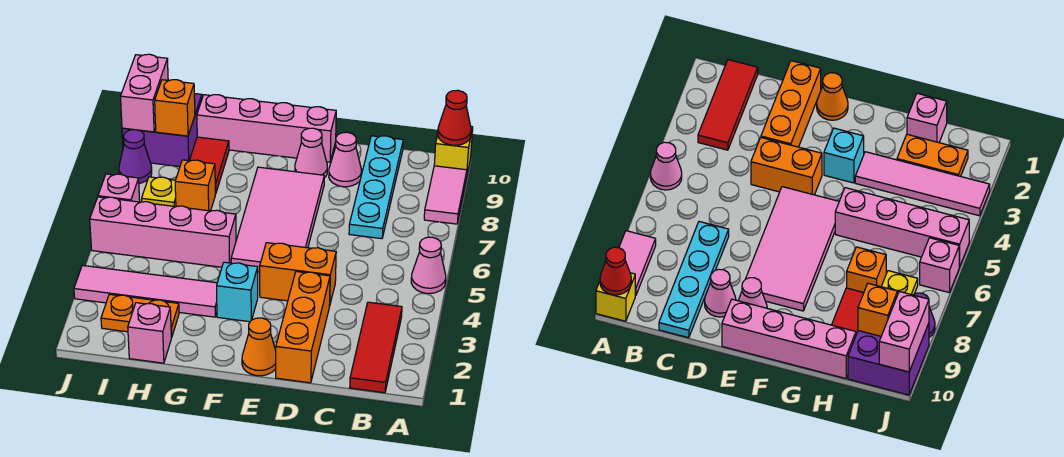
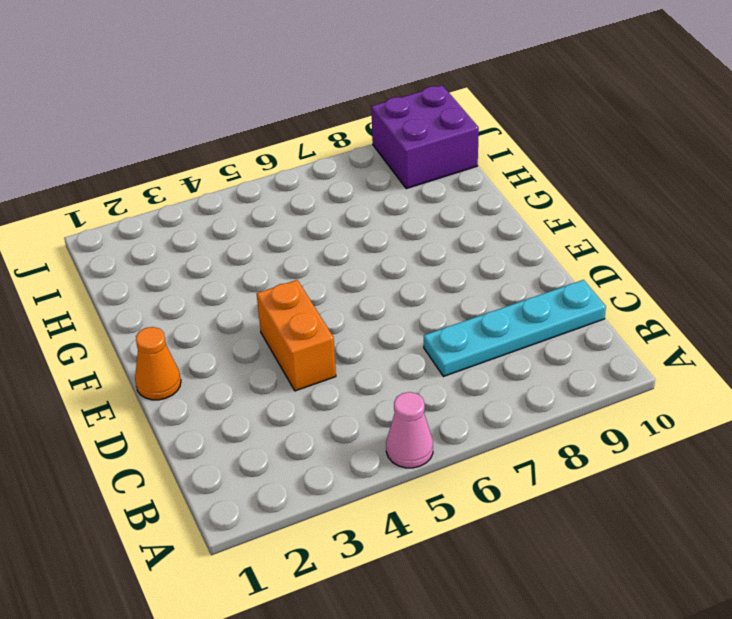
none -> pink 1x2 tile [424,166,467,224]
none -> yellow 1x1 brick [434,126,473,178]
none -> red 1x3 tile [350,302,402,393]

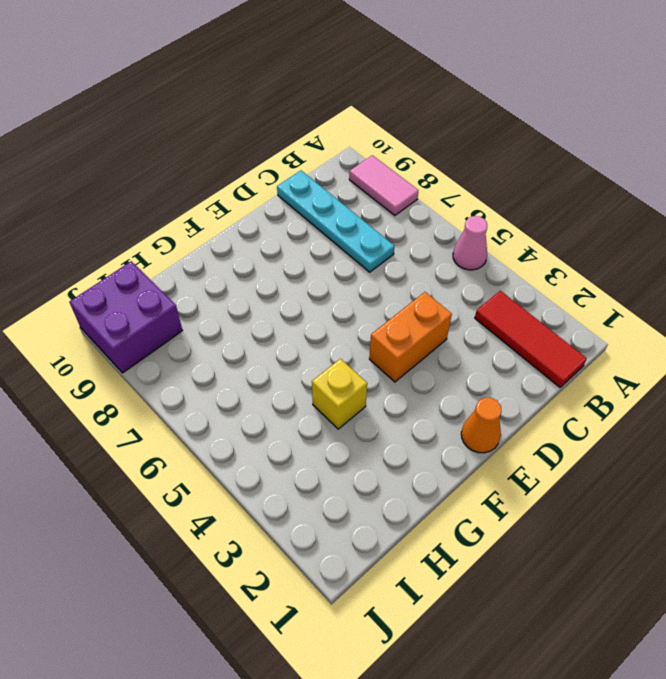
yellow 1x1 brick [312,359,367,429] -> yellow 1x1 brick moved to [434,126,473,178]
none -> orange 1x3 brick [276,272,330,383]
none -> pink 1x1 cone [329,132,361,187]
none -> pink 2x4 tile [231,167,324,272]

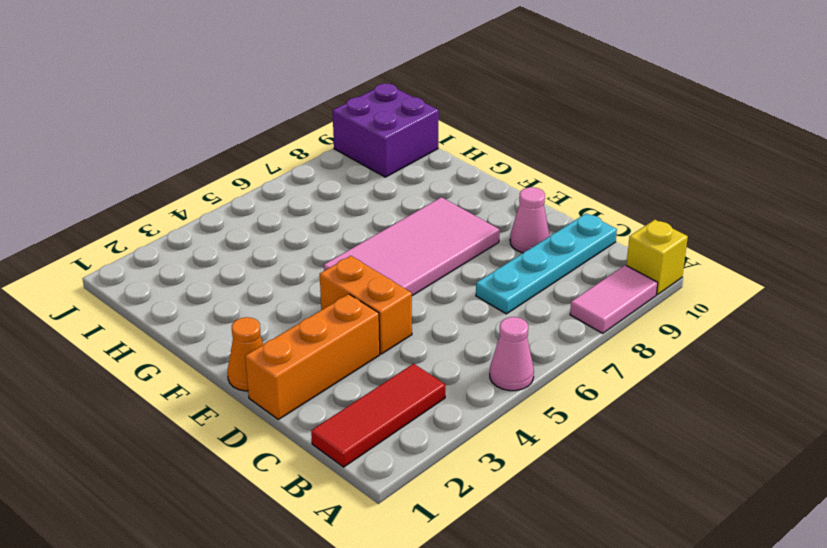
none -> pink 1x1 cone [295,128,327,178]
none -> pink 1x4 brick [197,95,336,162]
none -> cyan 1x1 brick [217,262,258,322]

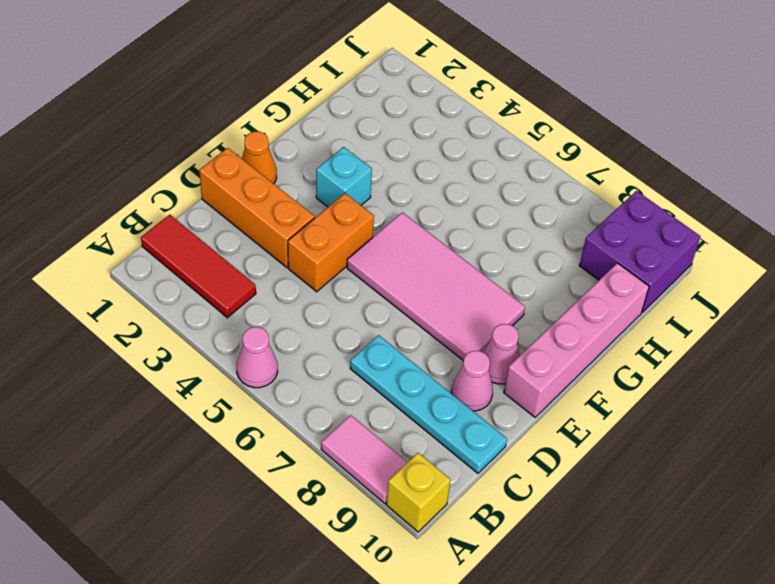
none -> pink 1x4 tile [74,265,217,317]
none -> pink 1x4 brick [90,197,236,267]
none -> pink 1x1 brick [128,303,172,363]

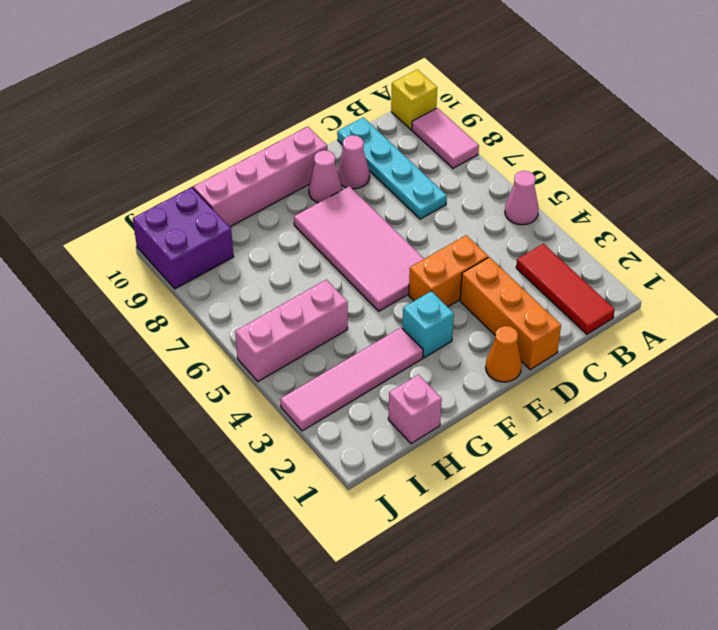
pink 1x3 brick [235,280,348,381] -> pink 1x4 brick [90,197,236,267]
none -> orange 1x2 plate [101,294,179,337]
none -> orange 1x1 brick [175,160,215,211]
none -> red 1x2 tile [189,137,229,194]

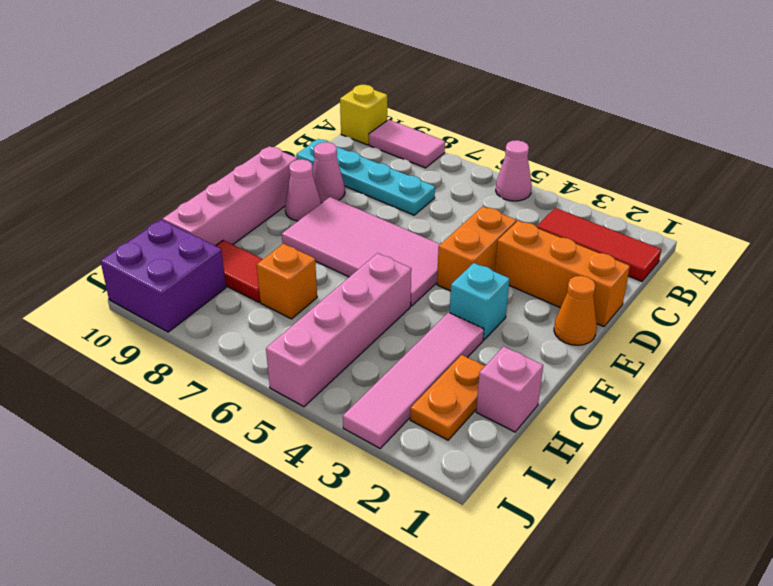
none -> yellow 1x1 plate [142,177,176,207]
none -> pink 1x1 brick [98,174,140,202]
none -> purple 1x1 cone [119,130,152,183]

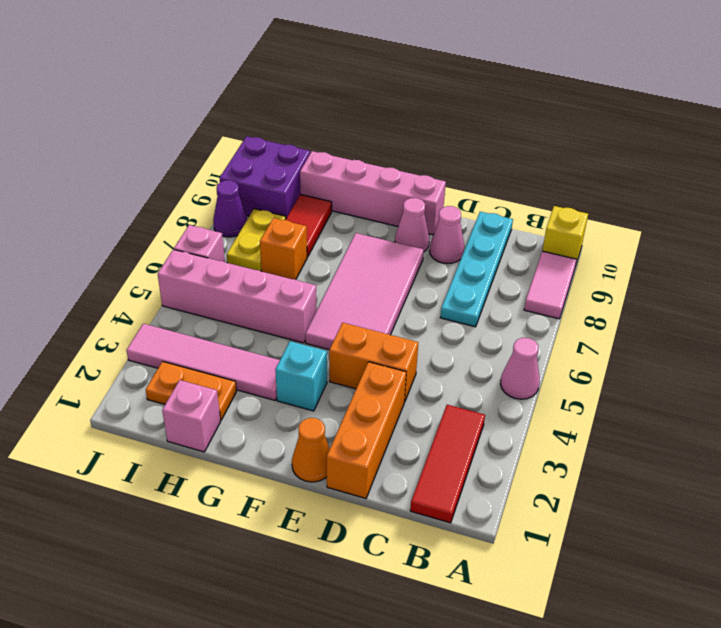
yellow 1x2 plate [227,209,286,271] -> yellow 1x1 plate [142,177,176,207]
none -> red 1x1 cone [438,90,471,145]
none -> orange 1x1 brick [155,80,195,136]
none -> pink 1x2 brick [120,54,168,132]

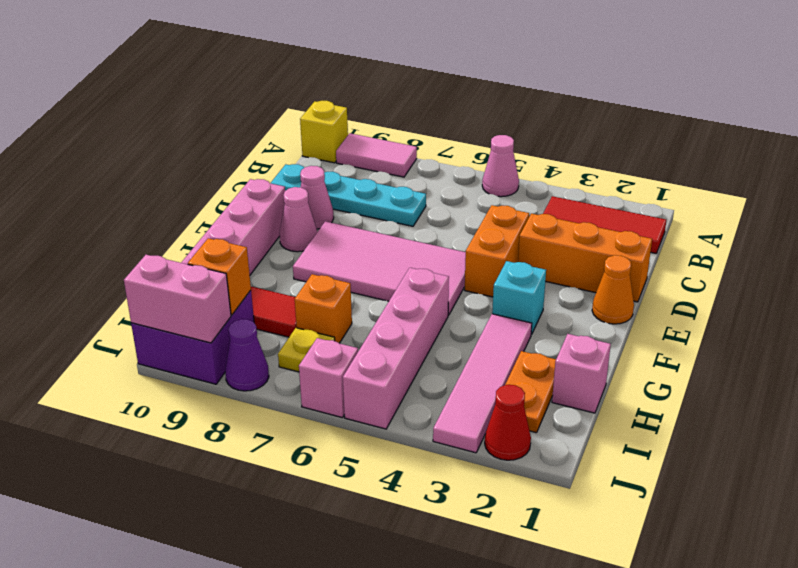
red 1x1 cone [485,385,531,460] -> red 1x1 cone moved to [438,90,471,145]

